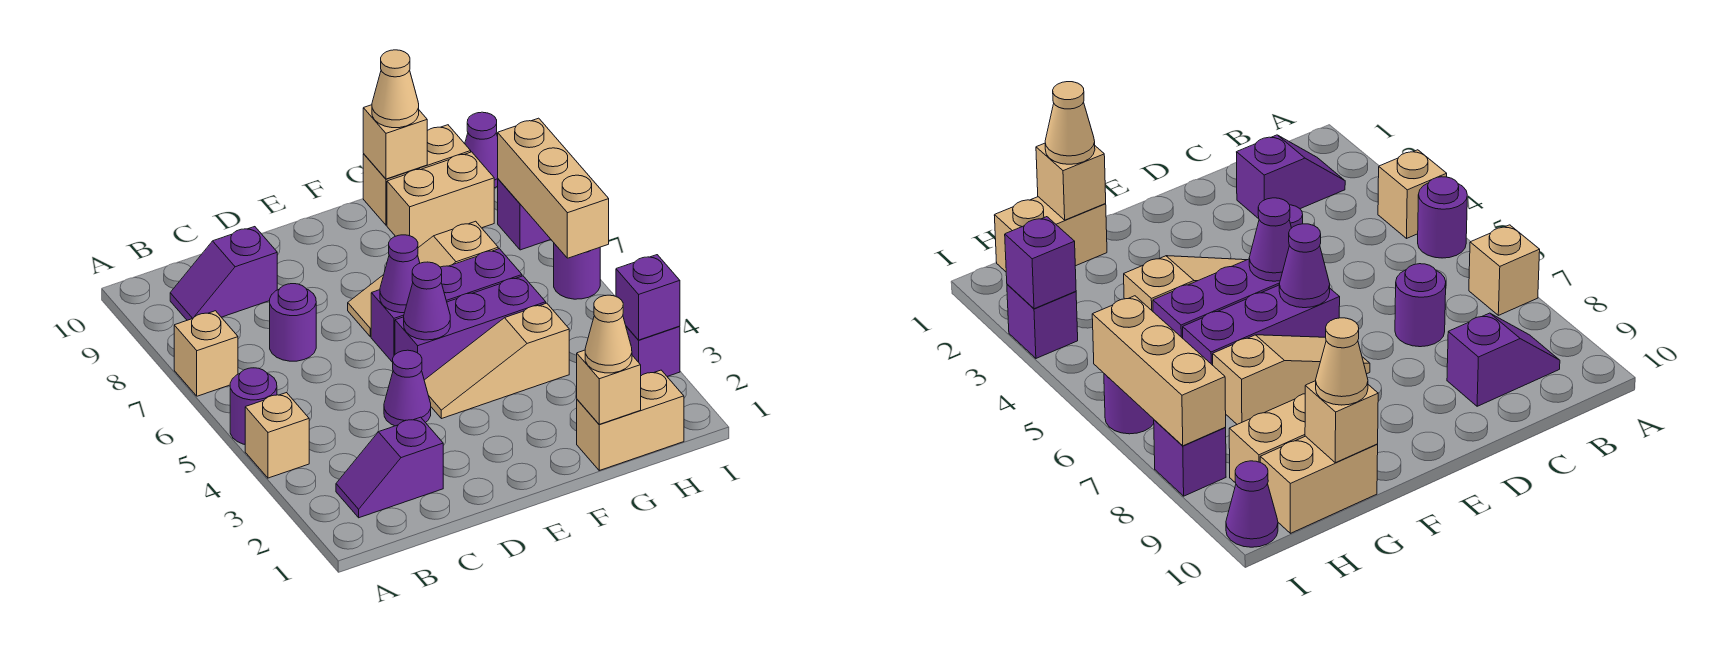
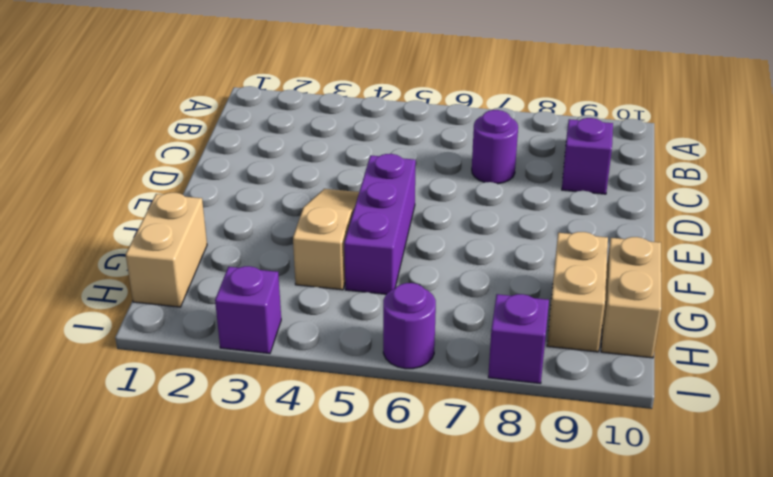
none -> tan 1x1 brick [245,393,309,478]
none -> purple 1x1 round brick [230,368,277,444]
none -> tan 1x1 brick [174,311,238,396]

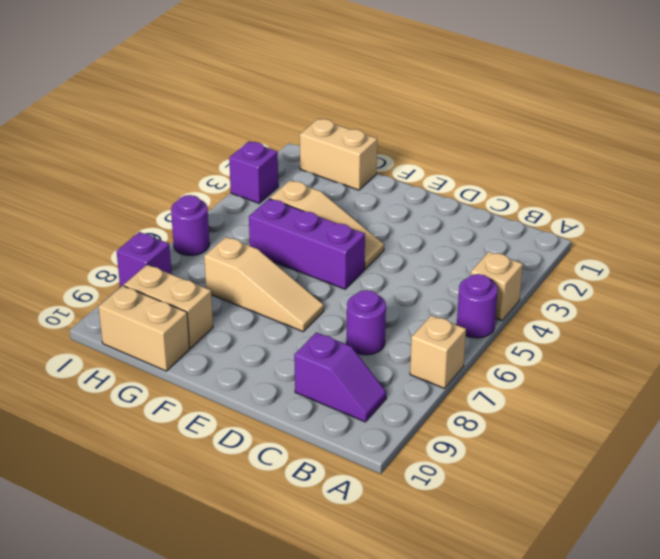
none -> purple 1x2 slope [336,417,443,518]
none -> purple 1x1 cone [384,350,431,426]
none -> purple 1x3 brick [371,249,522,362]

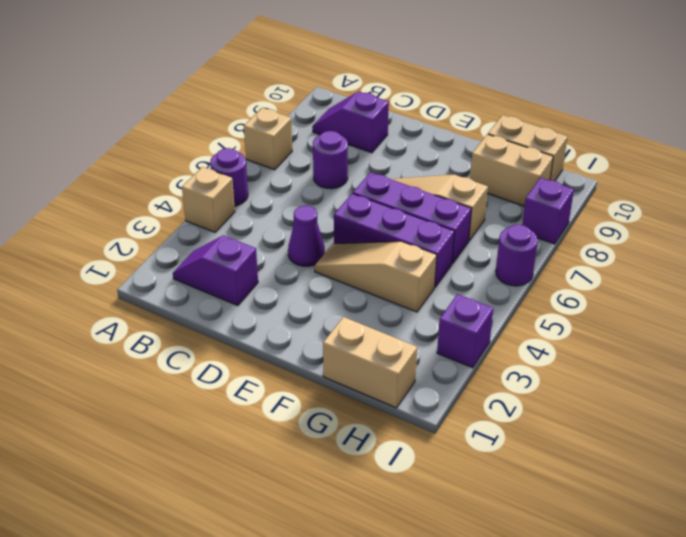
none -> purple 1x1 cone [465,112,498,188]
none -> purple 1x1 cone [404,262,450,340]
none -> purple 1x1 cone [380,235,420,313]

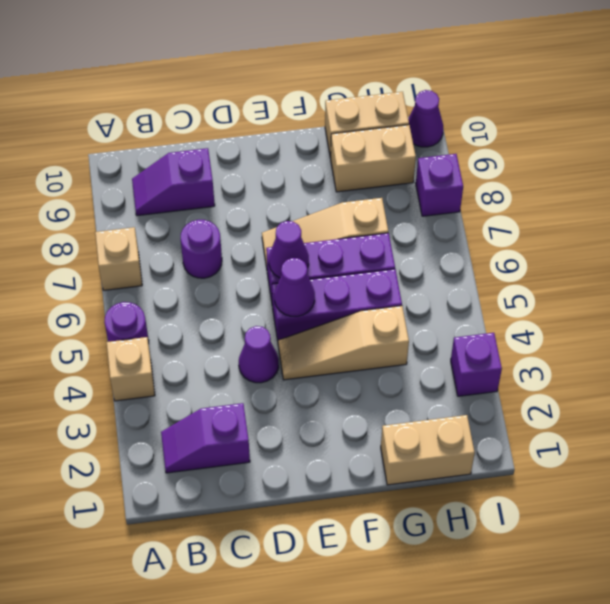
none -> purple 1x1 round brick [554,244,600,299]
none -> tan 1x1 brick [577,350,641,424]
none -> tan 1x1 brick [363,105,427,179]

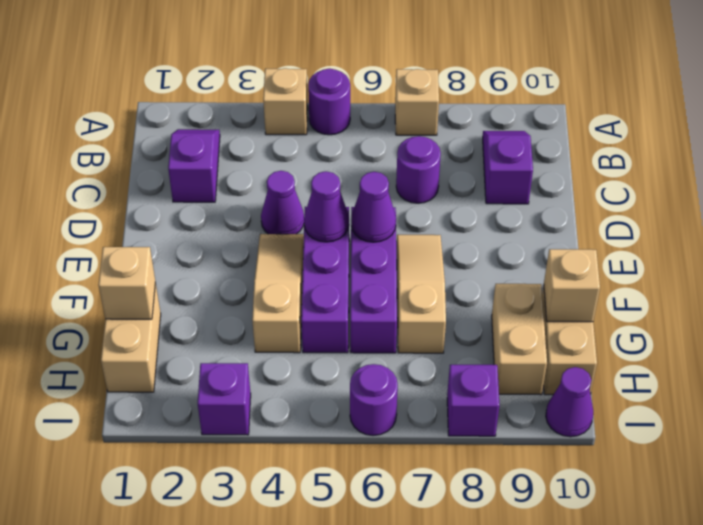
none -> purple 1x1 brick [616,255,680,340]
none -> tan 1x3 brick [498,118,609,258]
none -> tan 1x1 cone [585,295,632,373]

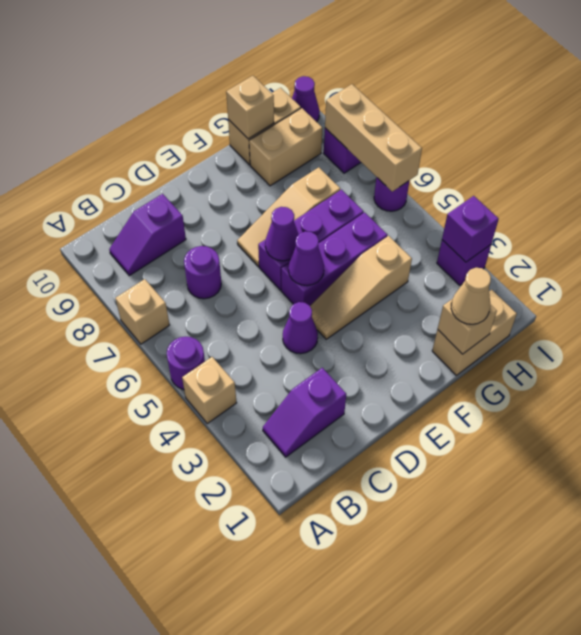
none -> tan 1x1 cone [372,50,419,128]

